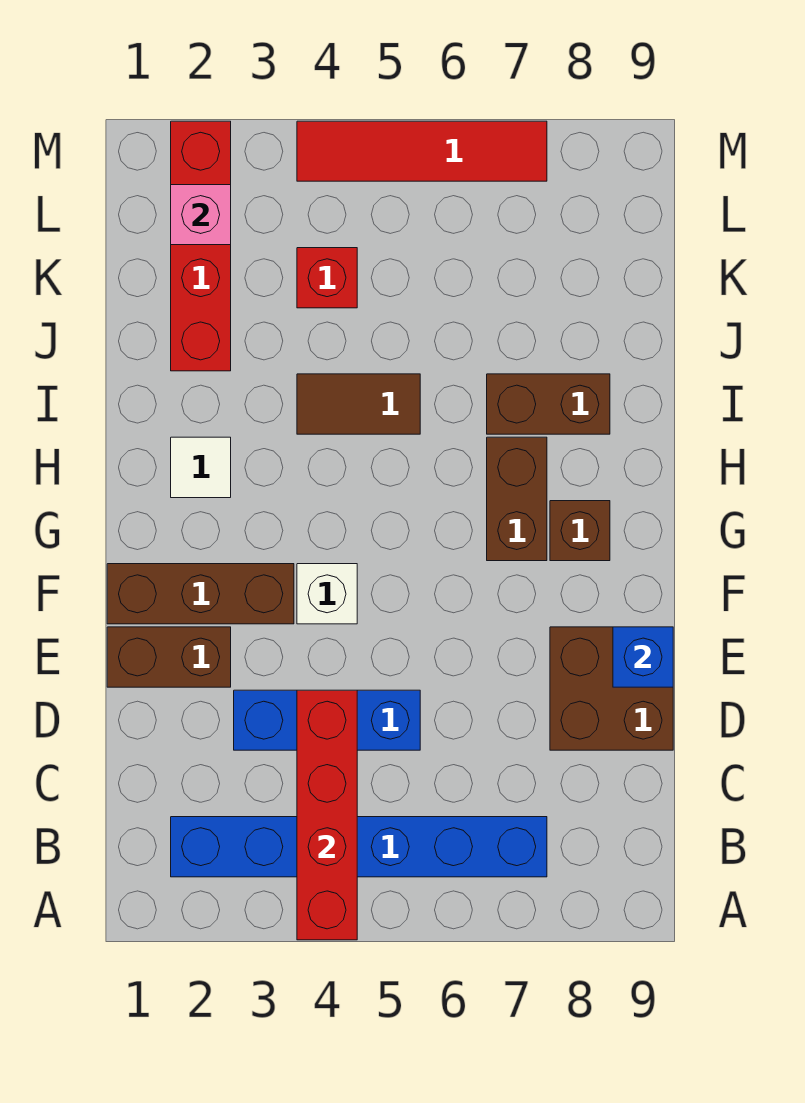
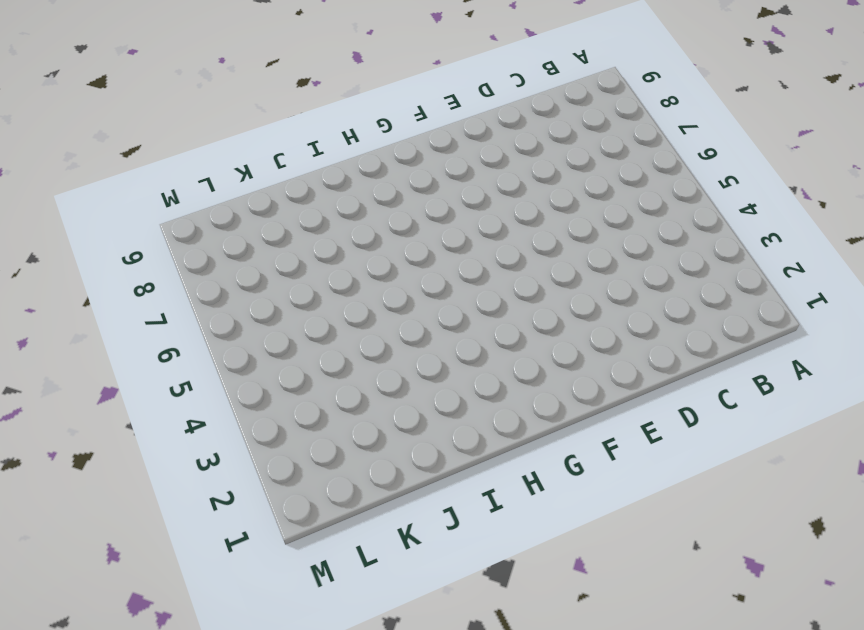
none -> blue 1x6 brick [171,817,547,877]
none -> blue 1x3 brick [234,690,420,750]
none -> brown 2x2 brick [550,627,673,750]

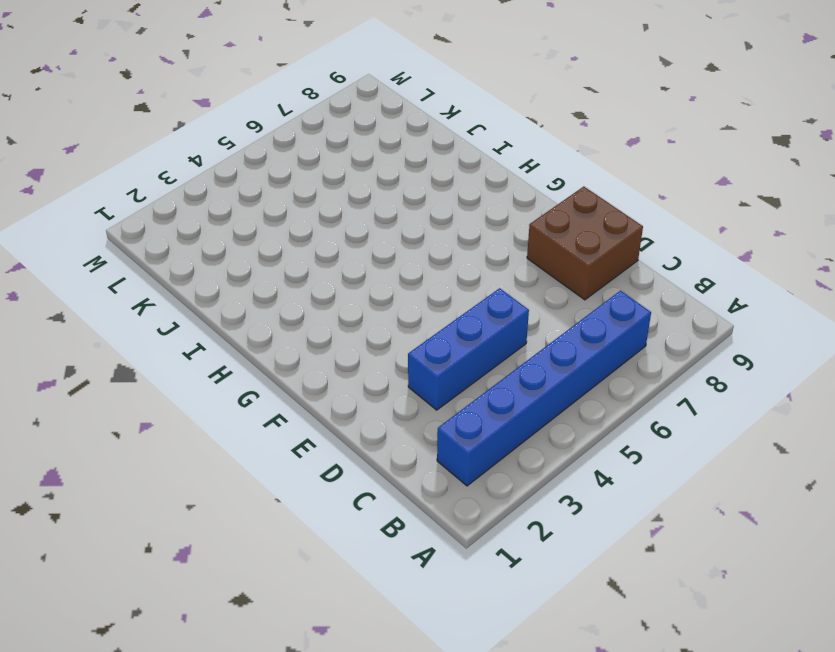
none -> brown 1x2 brick [107,627,231,687]
none -> brown 1x3 brick [107,564,294,624]
none -> white 1x1 brick [297,564,357,624]

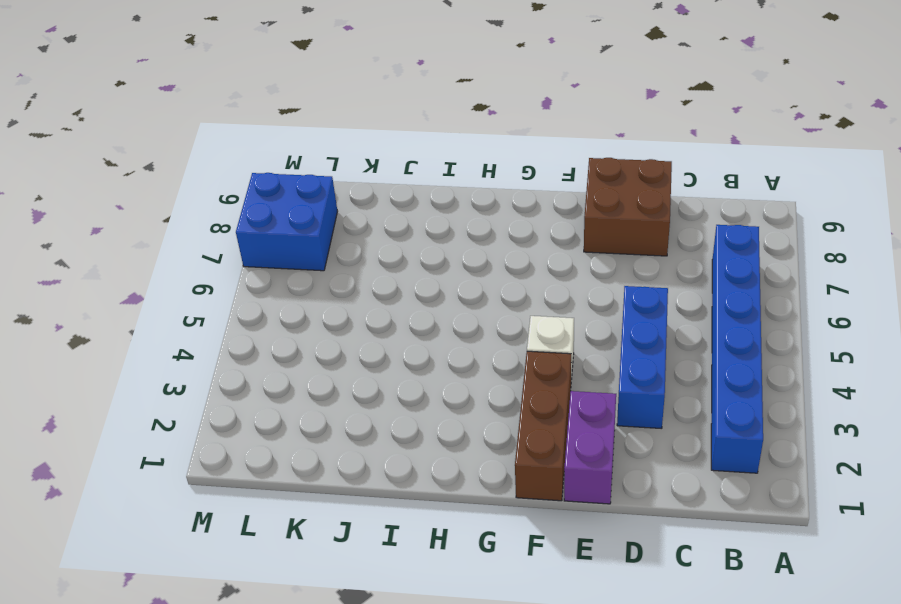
purple 1x2 brick [564,391,616,504] -> brown 1x2 brick [107,627,231,687]
blue 2x2 brick [236,173,338,271] -> red 1x4 tile [297,121,547,181]
none -> brown 1x2 brick [487,437,547,561]
none -> brown 1x1 brick [550,501,610,561]
none -> white 1x1 tile [171,437,231,498]

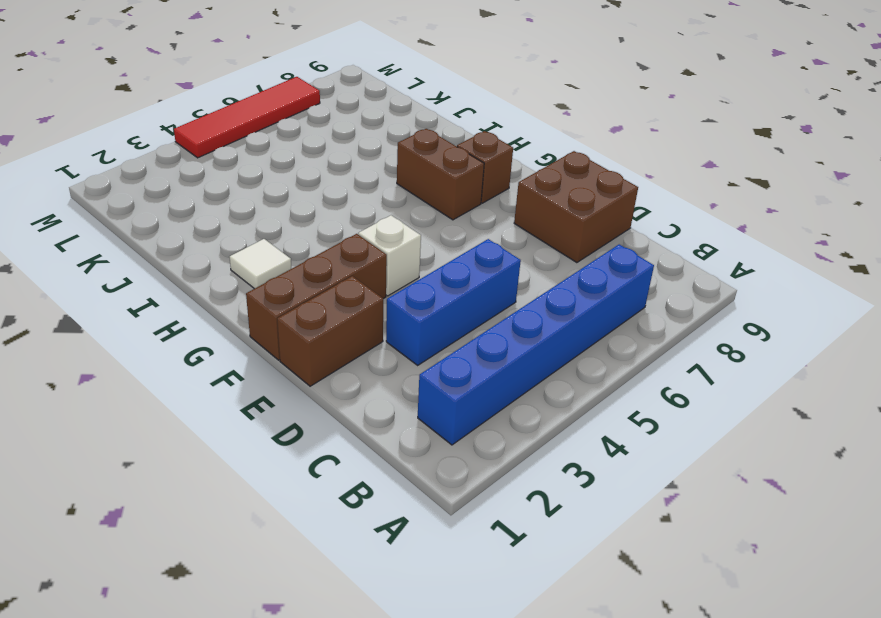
none -> brown 1x2 tile [297,374,420,434]
none -> brown 1x2 brick [487,374,610,434]
none -> red 1x4 brick [171,121,231,371]

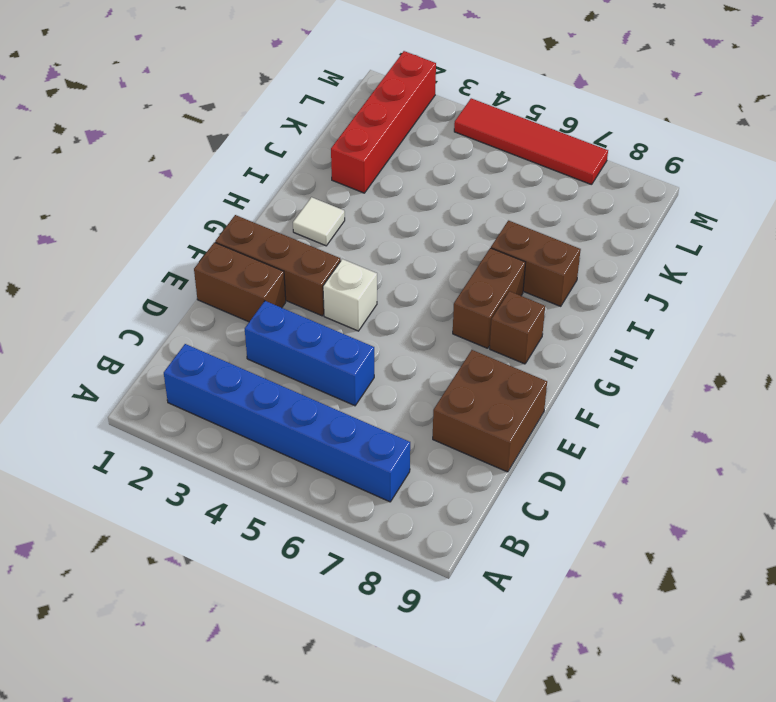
none -> brown 1x2 tile [297,374,420,434]
none -> red 1x1 brick [297,248,357,308]
none -> red 1x4 brick [297,690,357,940]

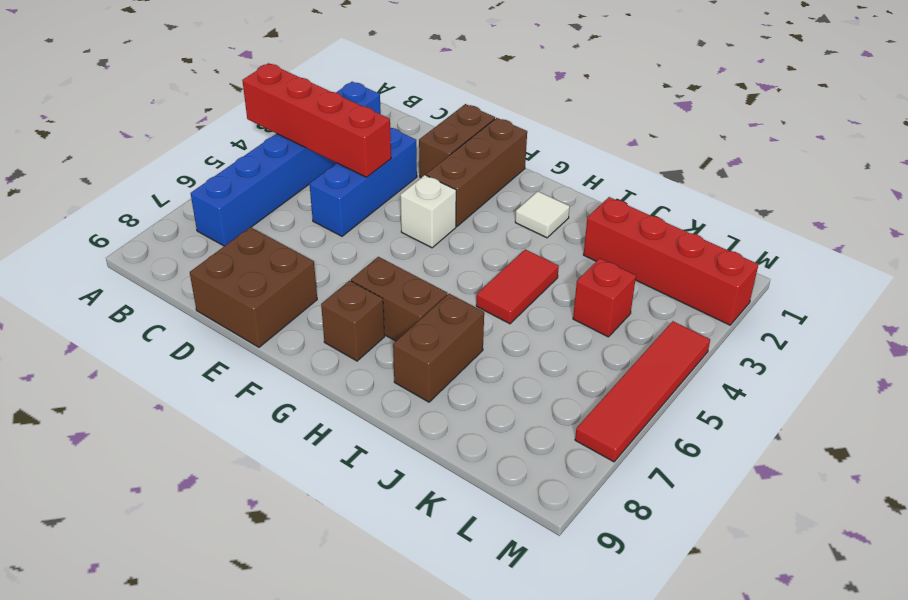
red 1x2 tile [476,249,559,324] -> brown 1x2 tile [297,374,420,434]
none -> blue 1x1 brick [613,627,673,687]
none -> pink 1x1 brick [171,185,231,245]

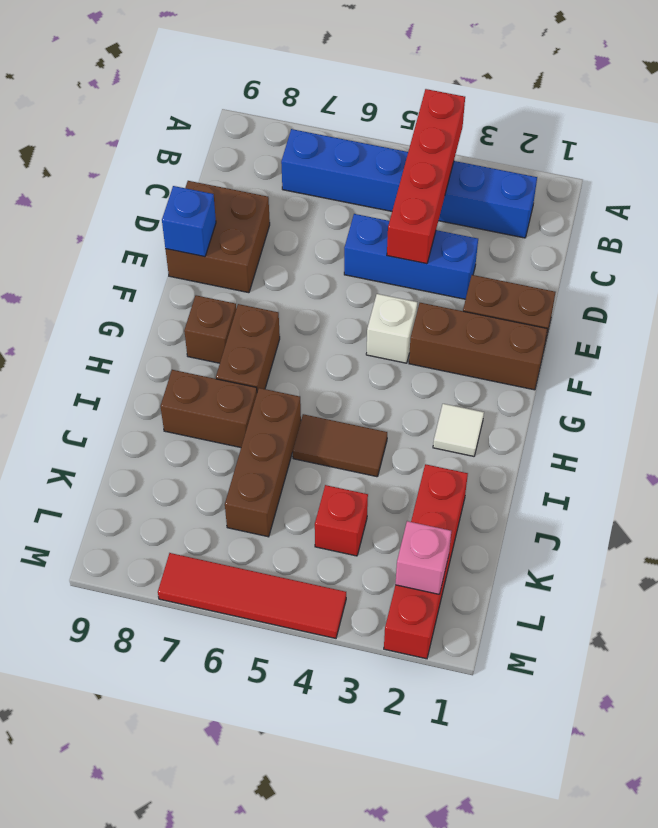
brown 1x3 brick [225,388,301,537] -> none

